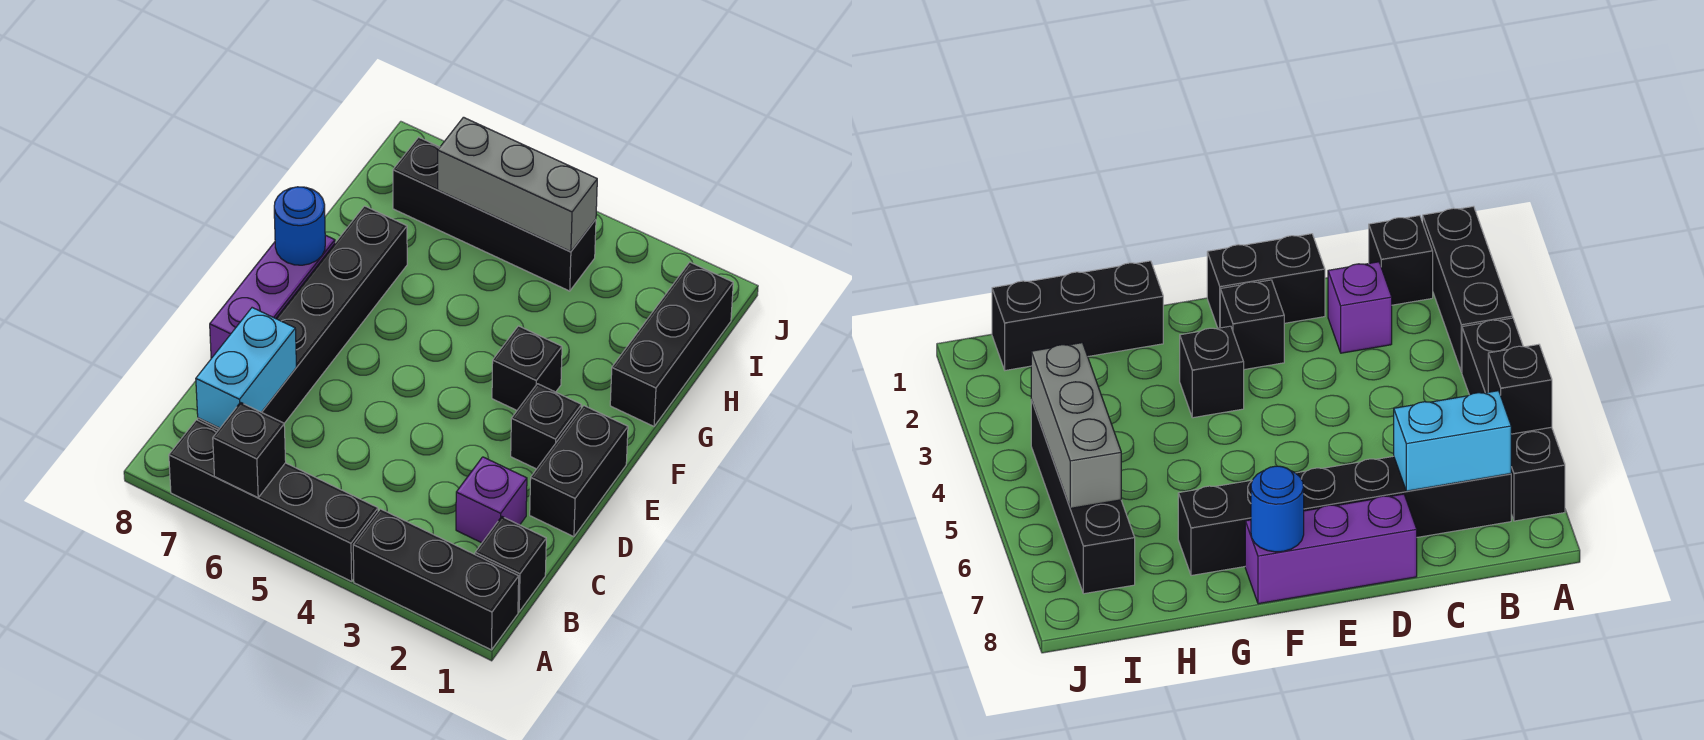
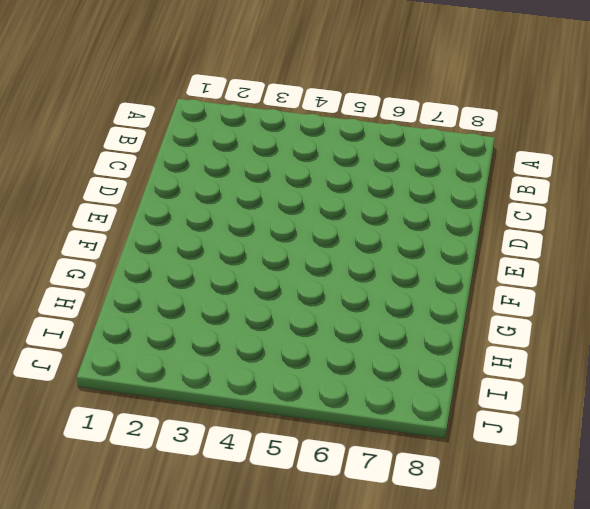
none -> black 1x3 brick [353,509,519,650]
none -> black 1x4 brick [169,420,378,581]
none -> black 1x1 brick [475,517,546,612]

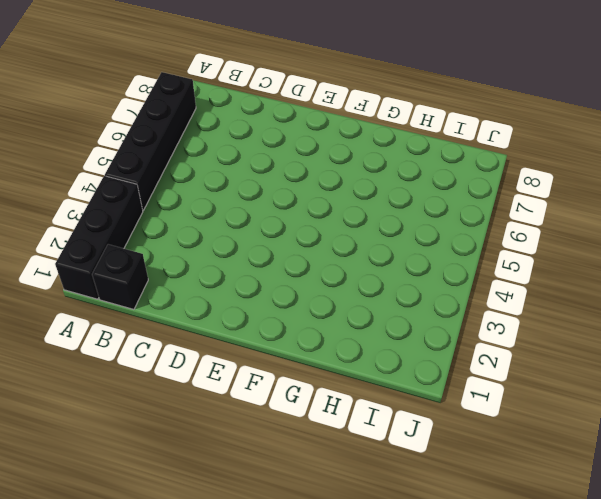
none -> black 1x6 brick [198,206,407,430]
none -> purple 1x1 brick [456,457,527,543]
none -> black 1x2 brick [530,406,628,537]

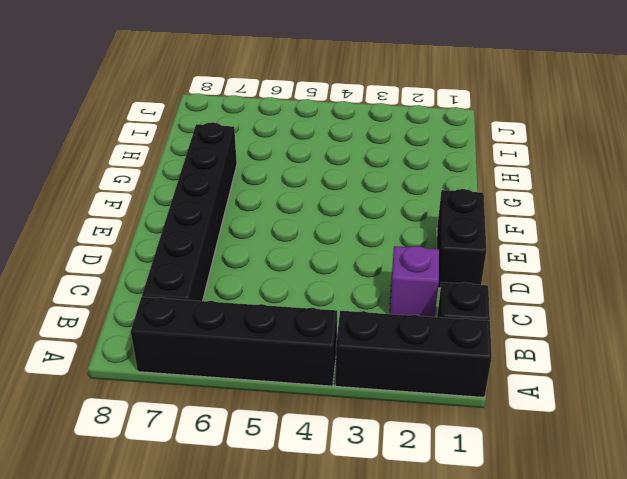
none -> purple 1x3 brick [210,235,335,358]
none -> black 1x1 brick [511,384,581,469]
none -> black 1x1 brick [492,326,562,410]

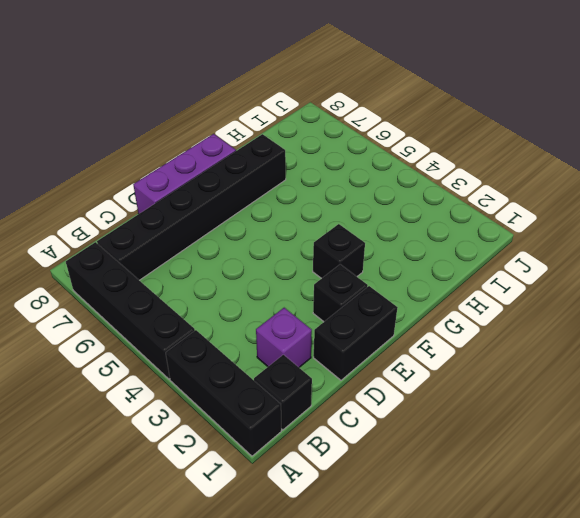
none -> black 1x3 brick [610,262,733,426]
none -> black 1x4 brick [393,137,596,291]
none -> black 1x1 brick [213,403,286,498]

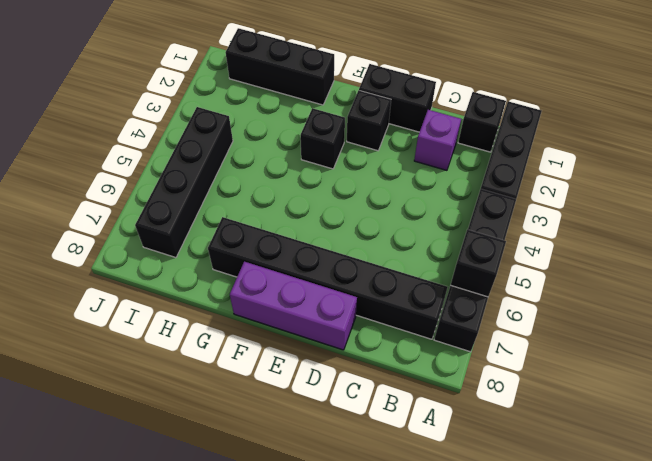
none -> cyan 1x2 brick [196,308,296,428]
none -> blue 1x1 round brick [274,187,325,265]
none -> grey 1x3 brick [438,117,597,252]

